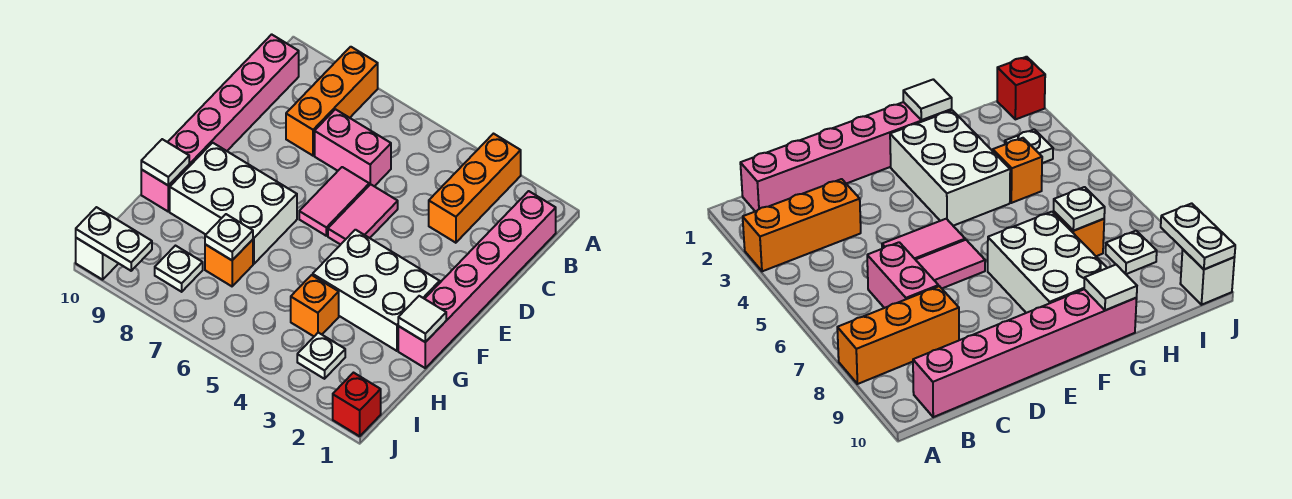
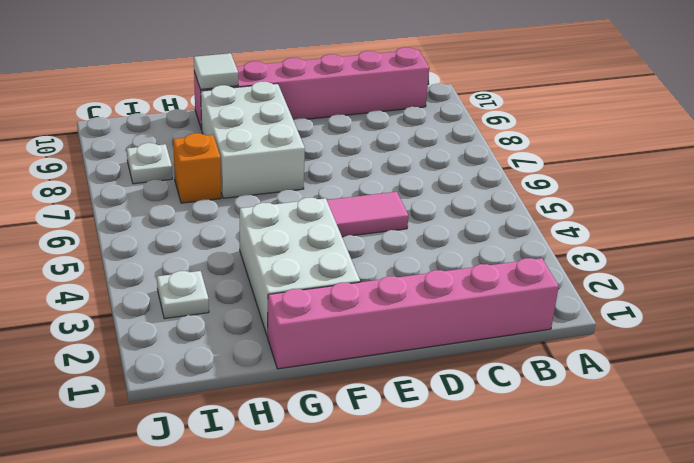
none -> orange 1x3 brick [429,134,521,243]
none -> orange 1x3 brick [286,47,378,156]
none -> pink 1x2 brick [315,109,391,186]

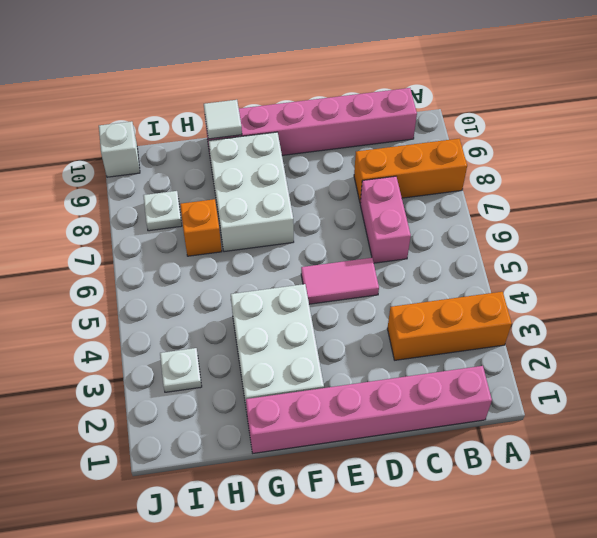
none -> pink 1x2 tile [299,167,369,236]
none -> orange 1x1 brick [291,275,339,336]
none -> red 1x1 brick [333,373,381,436]

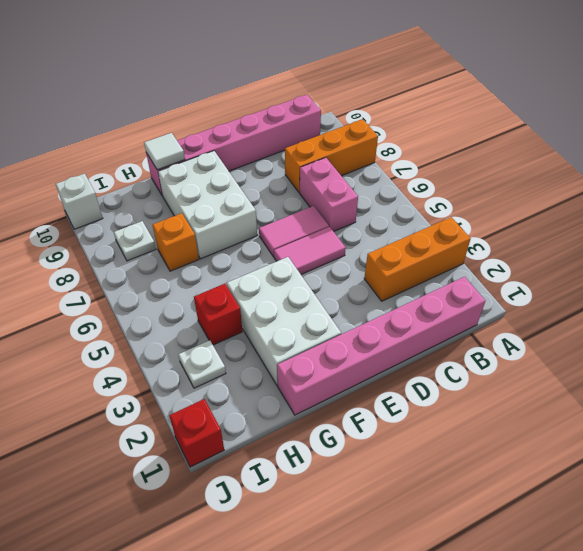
red 1x1 brick [194,284,242,345] -> orange 1x1 brick [291,275,339,336]
none -> white 1x1 tile [398,296,446,342]
none -> white 1x1 plate [205,214,253,260]
none -> white 1x2 plate [76,207,152,271]

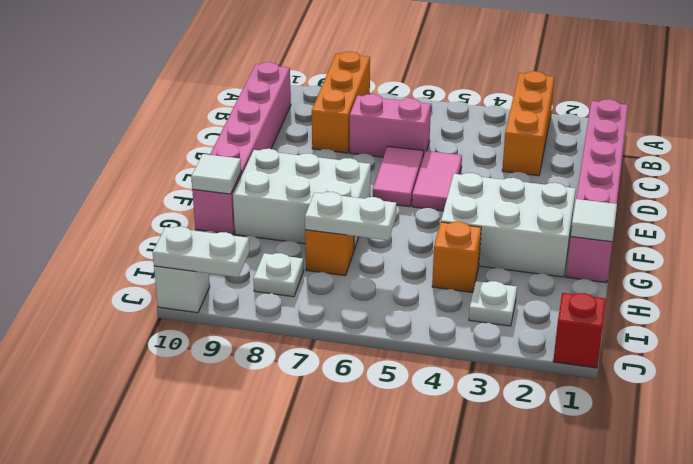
white 1x2 plate [305,192,396,240] -> white 1x1 plate [205,214,253,260]

